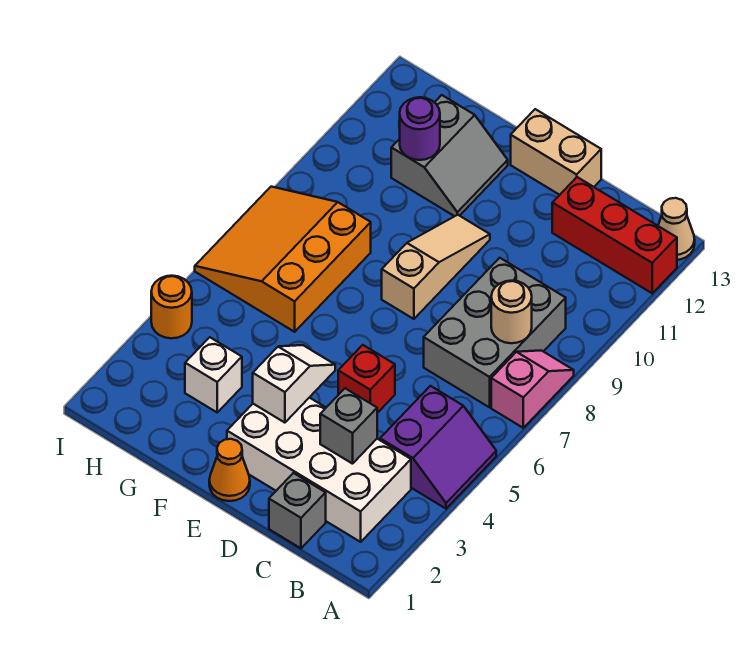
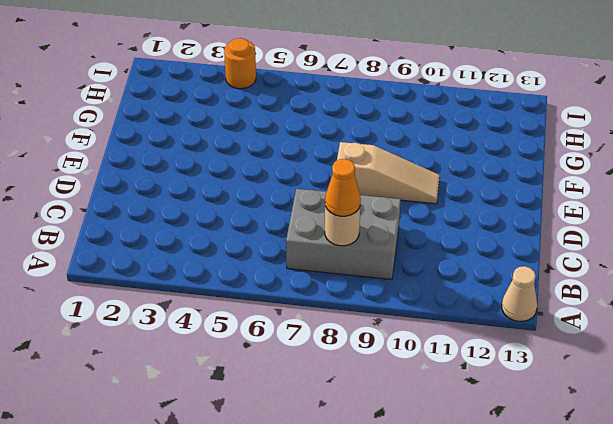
orange 1x1 cone [325,159,361,216] -> orange 1x1 cone moved to [209,439,250,501]
none -> purple 2x2 slope [380,386,496,509]
none -> pink 1x2 slope [491,351,574,428]
none -> red 1x3 brick [552,177,677,293]

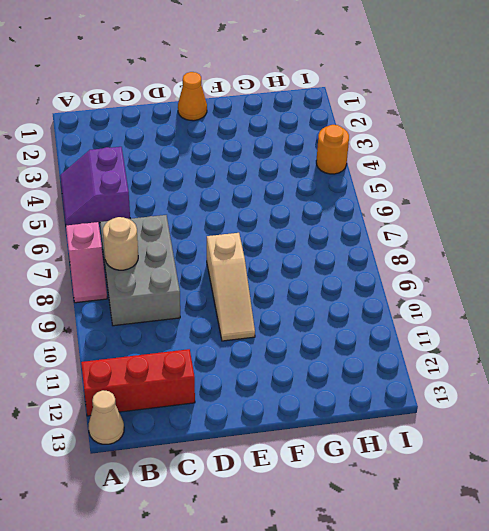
none -> white 2x4 brick [227,398,411,542]
none -> grey 1x1 brick [269,473,326,548]
none -> red 1x1 brick [338,345,395,413]

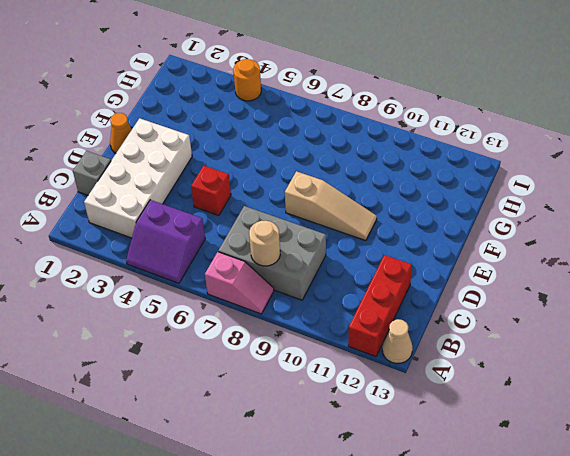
none -> tan 1x2 brick [511,109,601,195]
none -> grey 2x2 slope [391,95,508,216]
none -> white 1x1 brick [185,337,242,412]

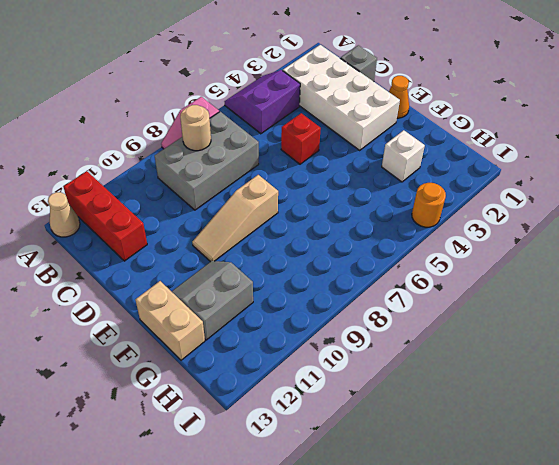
tan 1x2 brick [135,281,205,360] -> tan 1x2 brick moved to [511,109,601,195]
none -> orange 3x3 slope [195,187,371,332]
none -> grey 1x1 brick [320,388,377,464]
none -> white 1x2 slope [253,345,335,423]

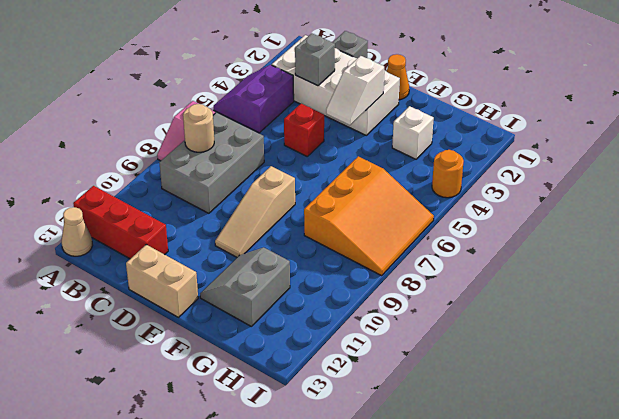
none -> purple 1x1 round brick [400,97,440,160]

